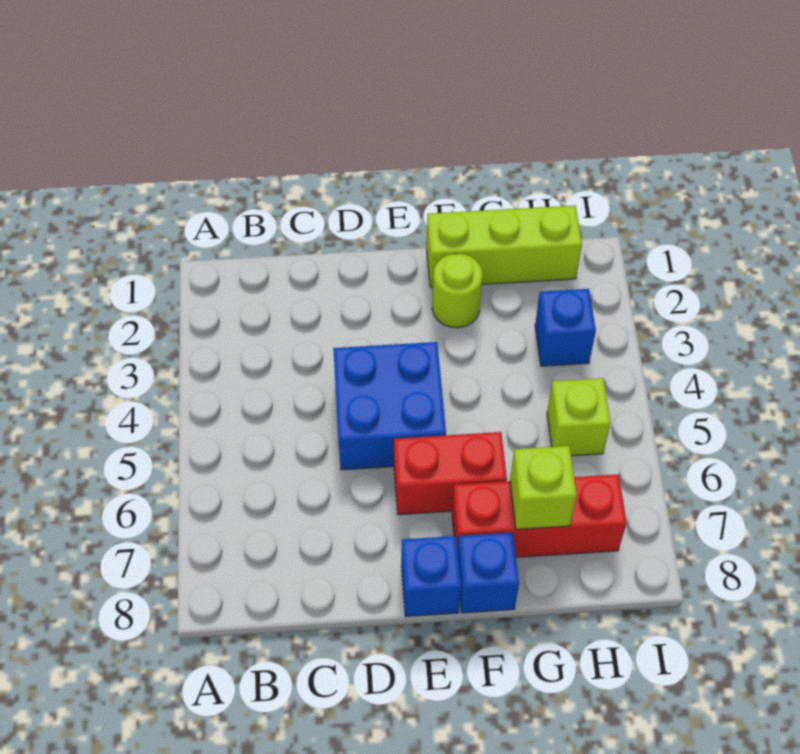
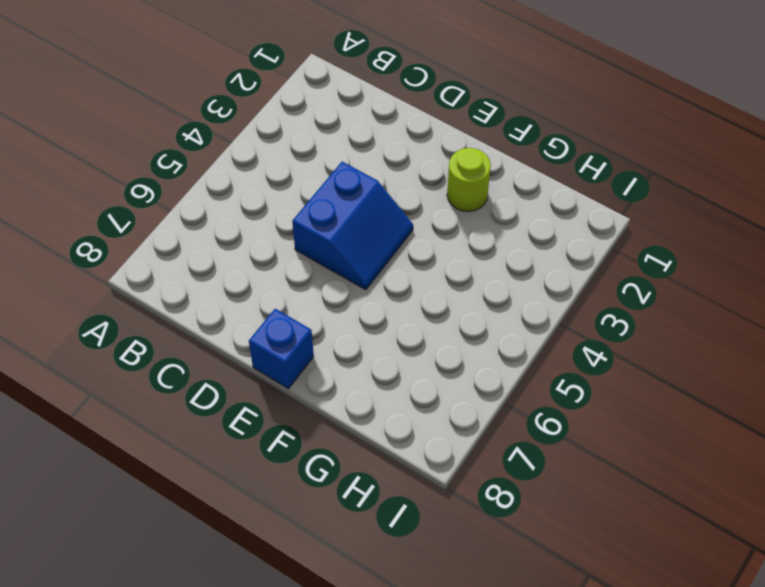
blue 2x2 slope [292,162,413,290] -> blue 2x2 brick [333,342,446,470]
none -> red 1x2 brick [394,432,507,515]
none -> lime 1x3 brick [427,205,582,287]

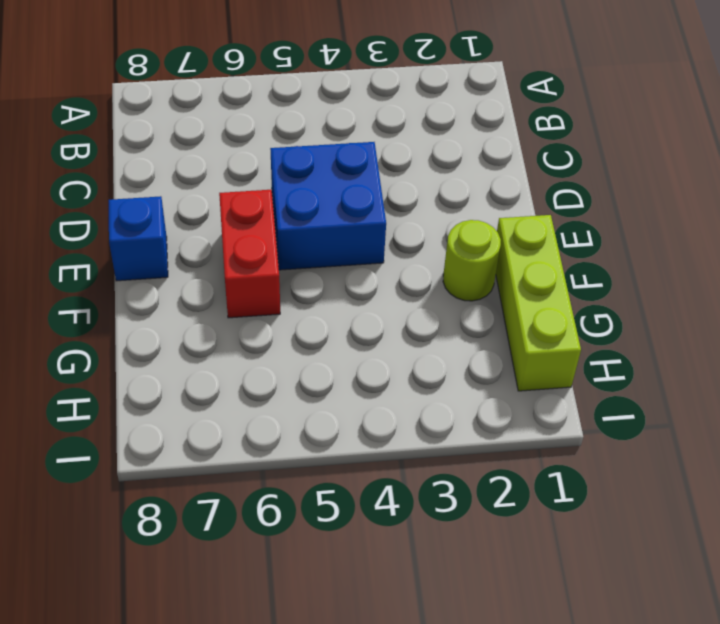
none -> red 1x3 brick [452,474,627,557]
none -> blue 1x1 brick [458,532,519,613]

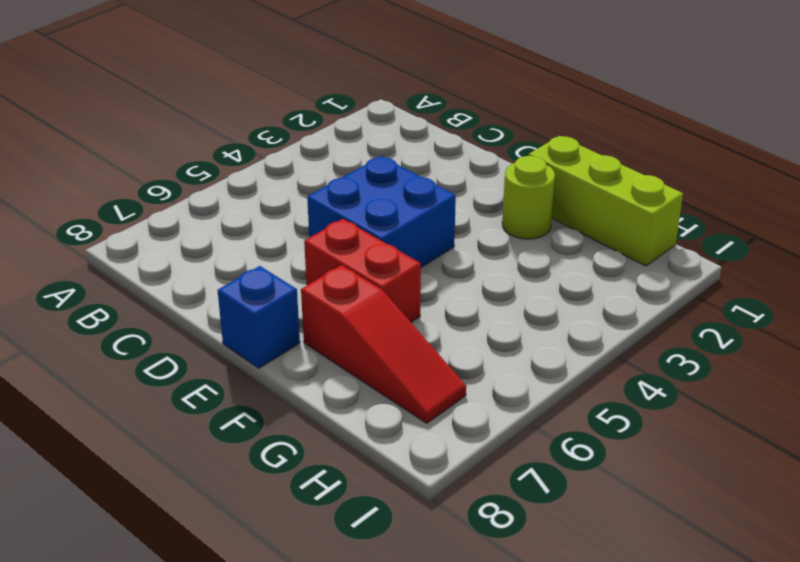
red 1x3 slope [301,265,466,423] -> red 1x3 brick [452,474,627,557]
none -> blue 1x1 brick [458,532,519,613]
none -> blue 1x1 brick [535,289,596,366]

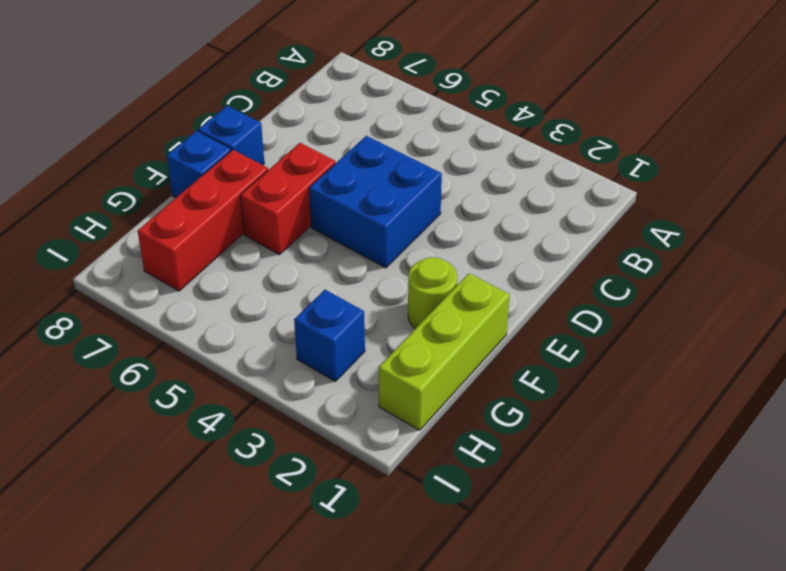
none -> lime 1x1 brick [547,378,611,456]
none -> lime 1x1 brick [510,446,577,529]

